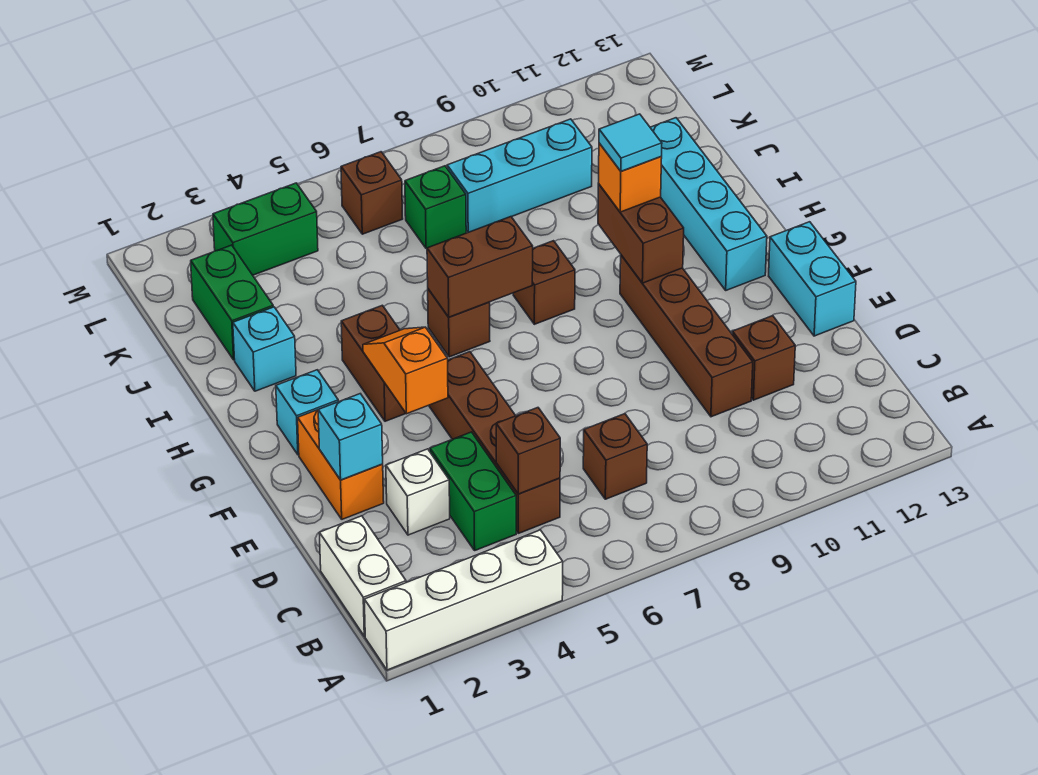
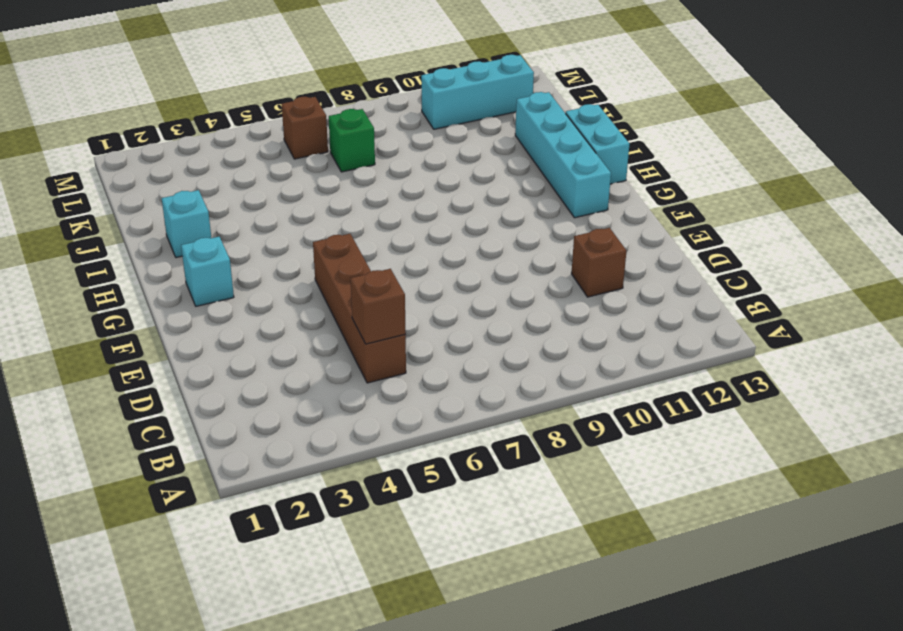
cyan 1x2 brick [566,104,630,184] -> cyan 1x2 brick moved to [769,222,856,336]
cyan 1x3 brick [421,55,534,129] -> cyan 1x3 brick moved to [447,119,592,232]
none -> white 1x4 brick [364,530,563,670]
none -> white 1x2 brick [319,516,406,636]
none -> green 1x2 brick [430,432,516,550]

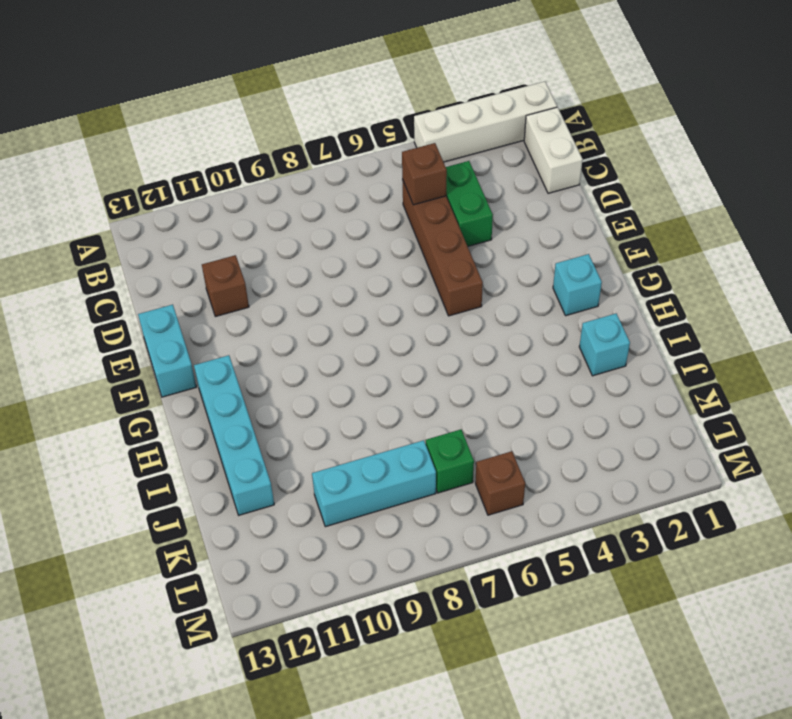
none -> brown 1x1 brick [583,414,647,499]
none -> white 1x1 brick [386,449,450,535]
none -> brown 1x4 brick [620,255,753,417]

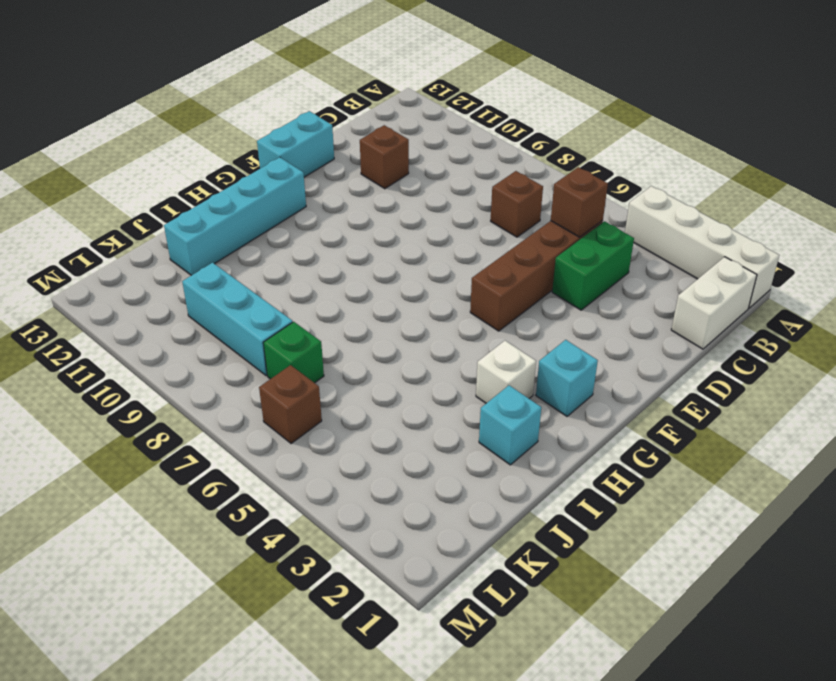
white 1x1 brick [476,341,536,403] -> white 1x1 brick moved to [386,449,450,535]
none -> brown 1x4 brick [620,255,753,417]
none -> orange 1x2 brick [298,410,384,519]
none -> brown 1x2 brick [341,305,406,421]

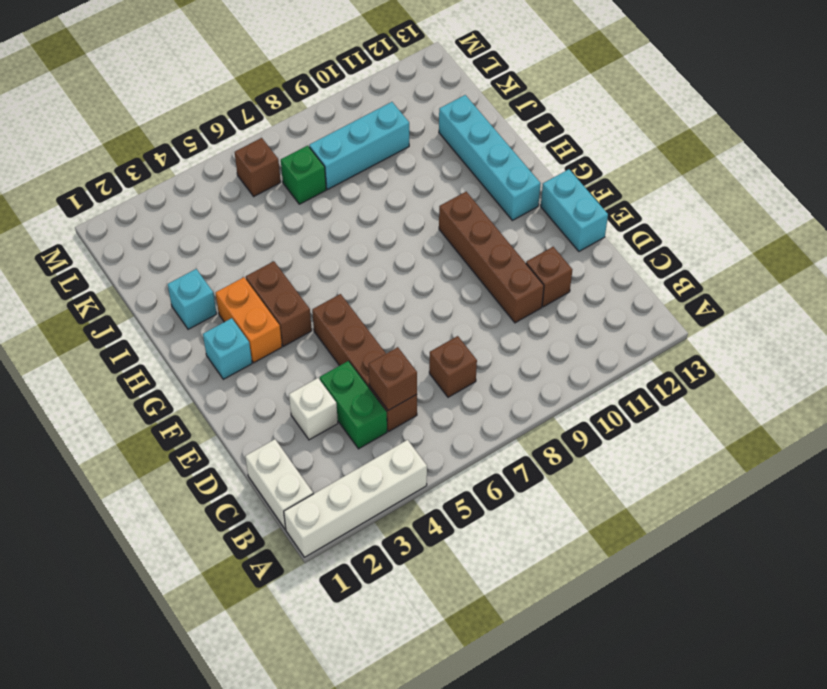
orange 1x2 brick [216,277,282,363] -> orange 1x2 brick moved to [298,410,384,519]
none -> brown 1x1 brick [428,289,490,357]
none -> brown 1x1 brick [513,241,575,324]
none -> green 1x2 brick [191,245,273,360]

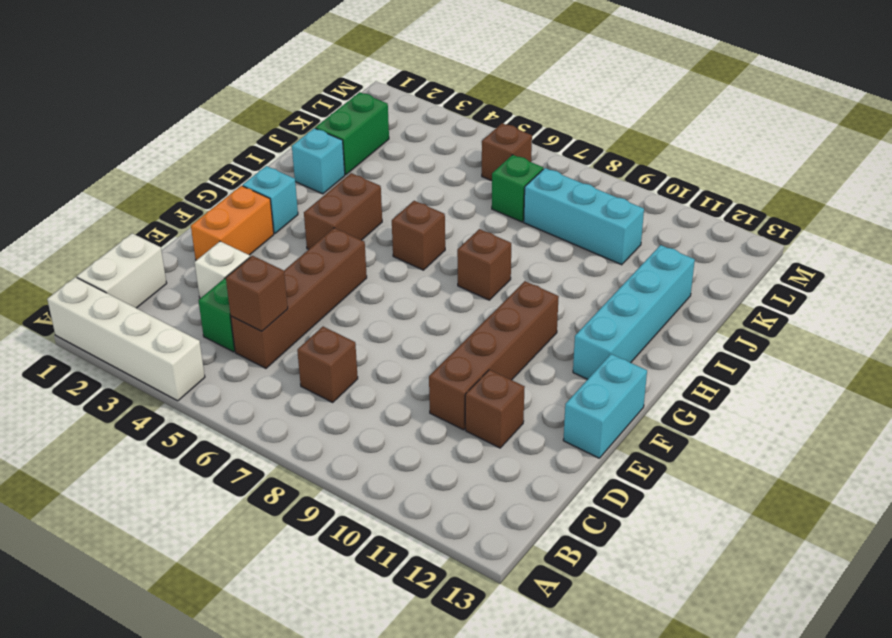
none -> green 1x2 brick [213,183,318,275]
none -> cyan 1x1 brick [318,394,383,480]
none -> orange 1x2 slope [363,327,448,414]

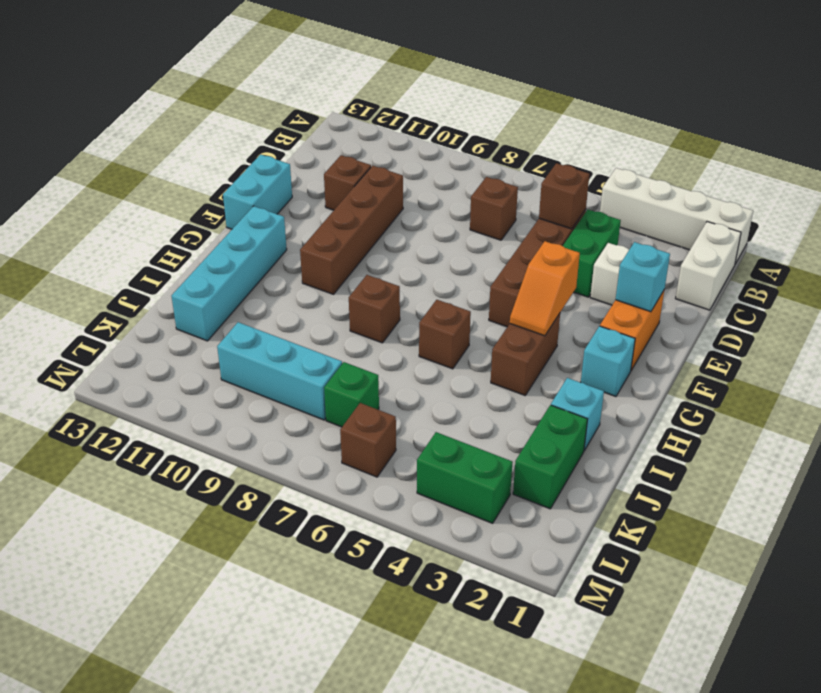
none -> brown 1x2 brick [598,184,684,283]
none -> brown 1x2 brick [427,217,533,317]
none -> orange 1x1 brick [599,143,662,212]

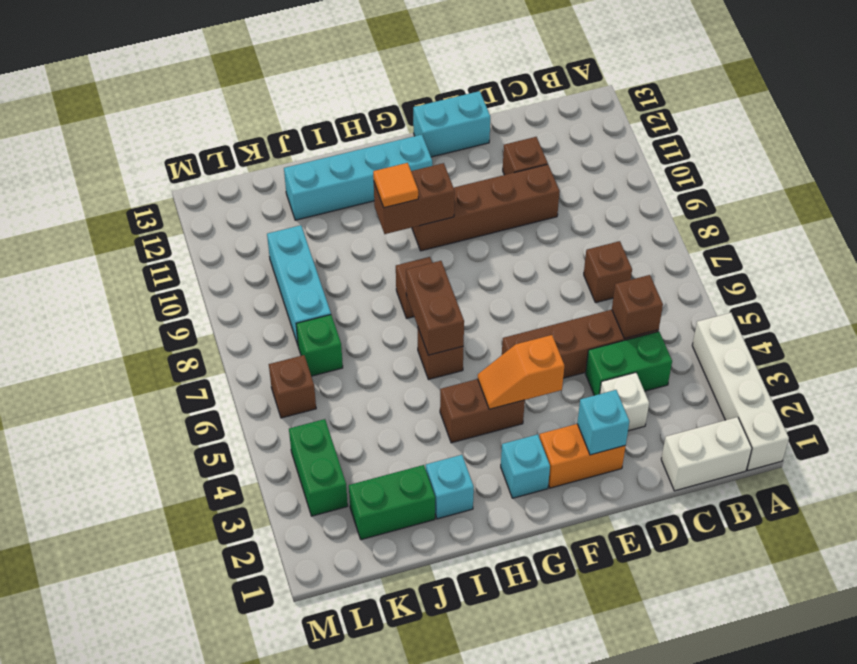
orange 1x1 tile [373,163,418,208] -> orange 1x1 brick [599,143,662,212]
none -> cyan 1x1 tile [599,114,662,171]

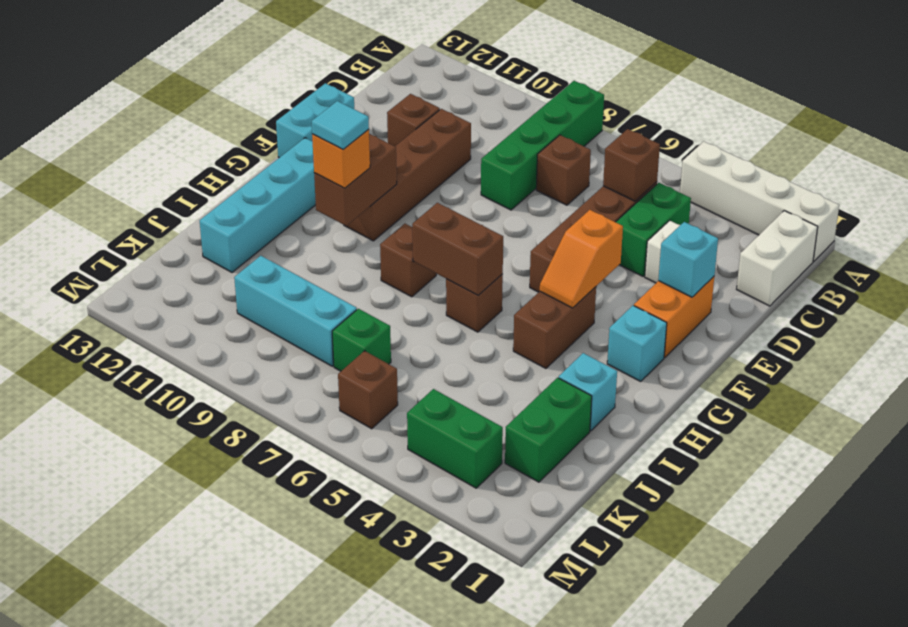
green 1x4 brick [481,81,604,210] -> none

